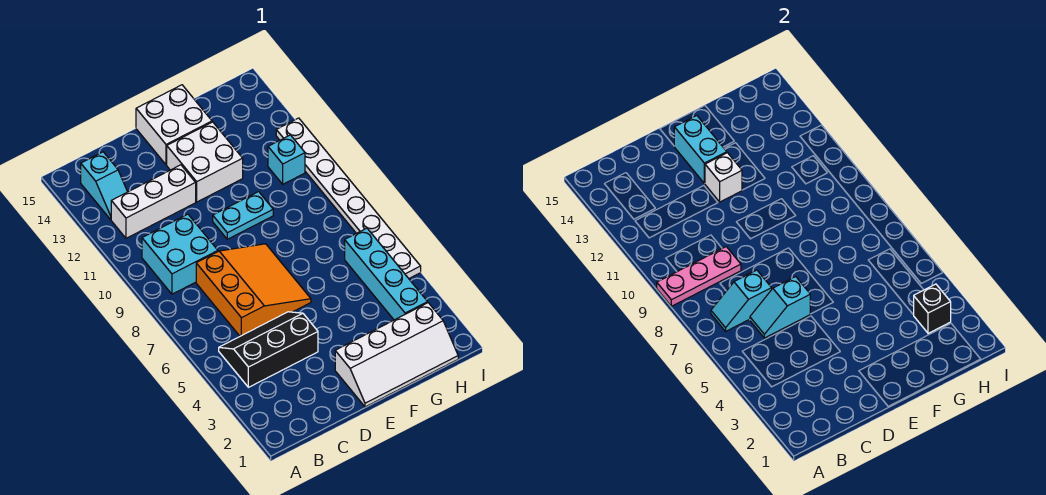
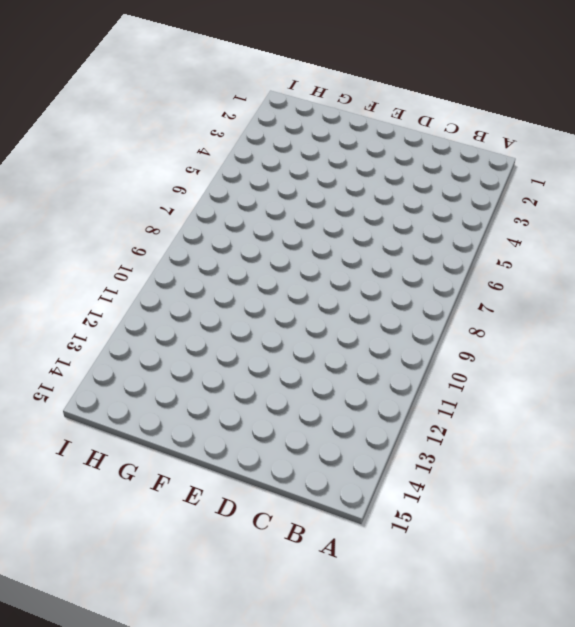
none -> black 2x3 slope [219,312,318,387]
none -> cyan 2x2 brick [142,214,218,294]
none -> white 1x3 brick [111,165,196,238]

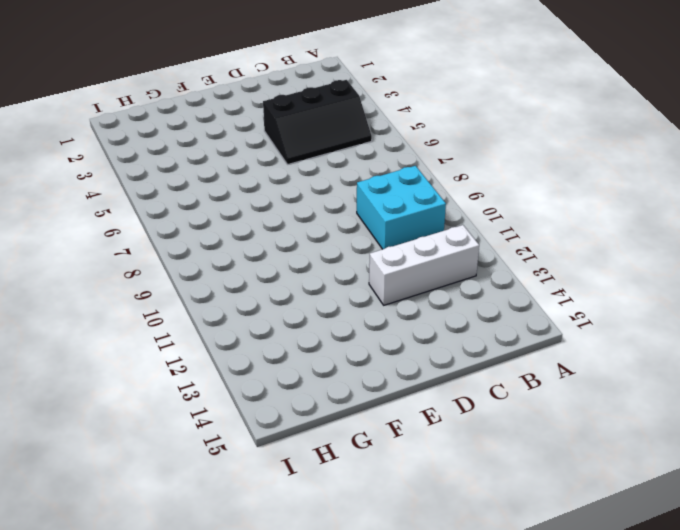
none -> cyan 1x2 slope [81,152,127,220]
none -> orange 3x3 slope [196,244,311,336]
none -> white 2x4 slope [335,303,458,407]

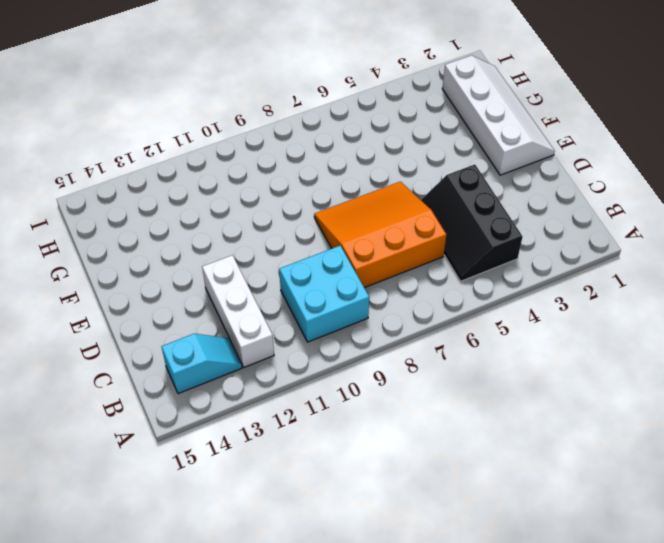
none -> cyan 1x2 plate [213,192,273,239]
none -> white 2x2 brick [167,122,243,202]
none -> white 2x2 brick [136,85,212,165]

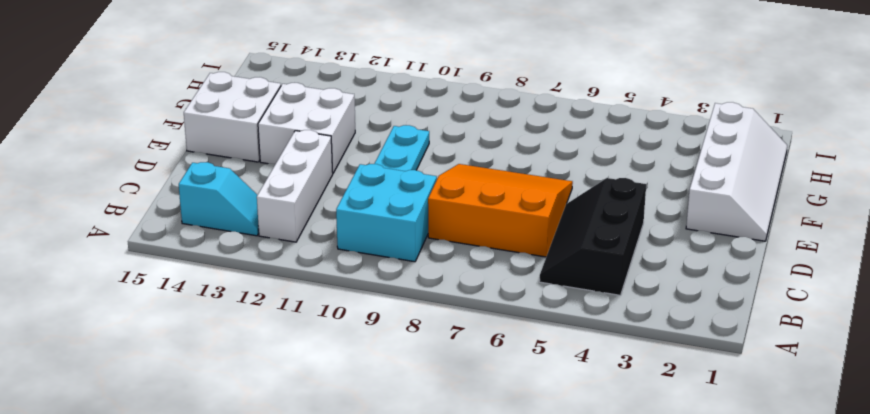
none -> cyan 1x4 brick [345,228,428,320]
none -> cyan 1x1 brick [268,135,305,184]
none -> white 1x8 plate [276,118,421,278]

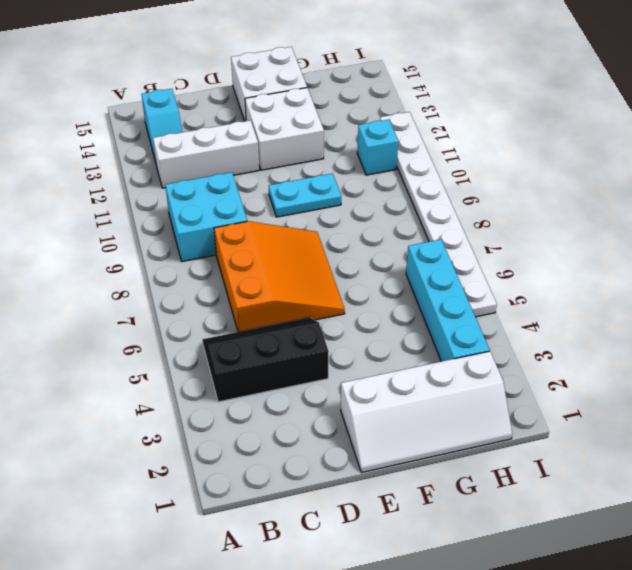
none -> pink 1x3 plate [657,247,741,306]
none -> cyan 1x2 slope [711,270,772,331]
none -> cyan 1x2 slope [750,277,810,338]

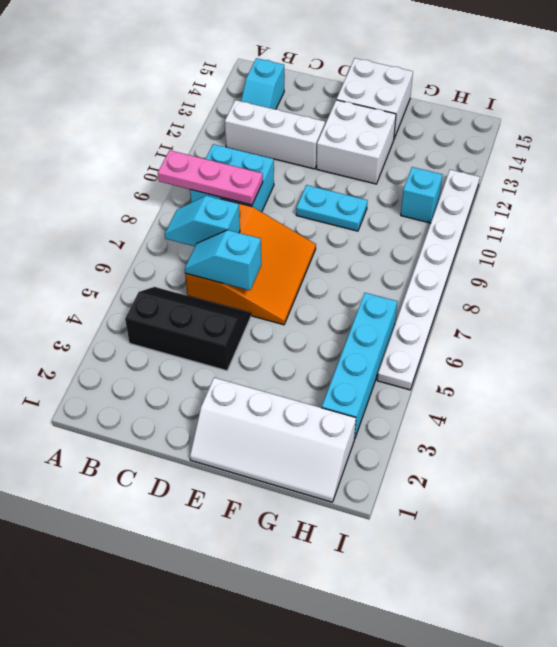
none -> white 1x1 brick [705,153,742,202]
none -> cyan 1x2 brick [674,116,727,183]
none -> black 1x1 brick [914,284,951,333]

